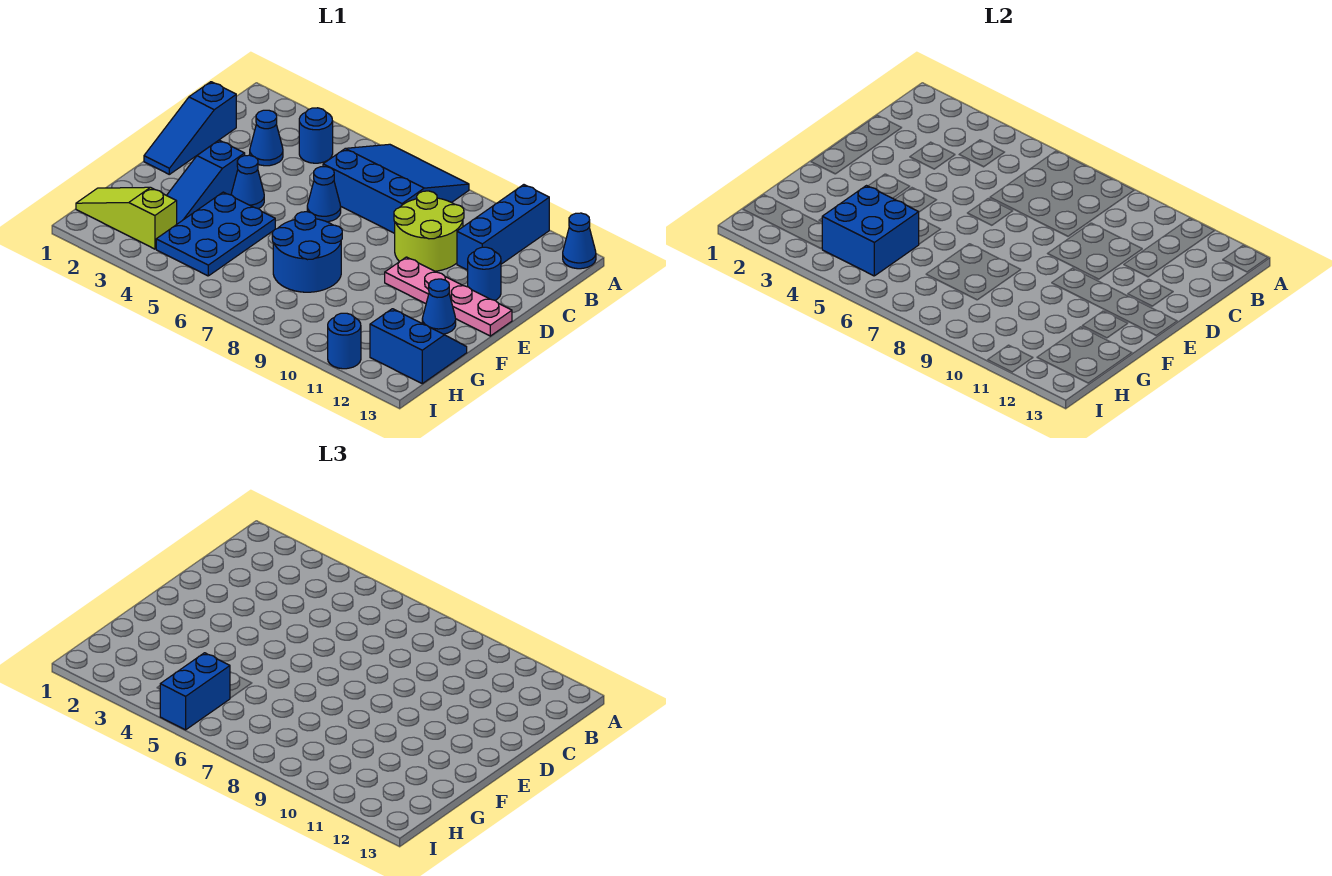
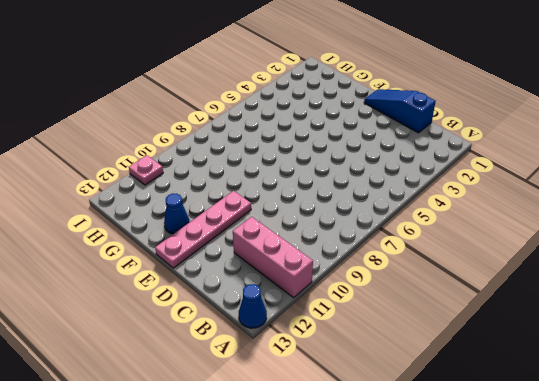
pink 1x3 brick [233,217,313,298] -> blue 1x3 brick [457,185,549,270]
pink 1x1 plate [129,155,163,185] -> blue 1x1 round brick [328,313,361,369]
none -> blue 3x3 slope [323,144,469,233]
none -> blue 1x1 round brick [299,108,333,163]
none -> blue 1x1 cone [250,110,283,166]

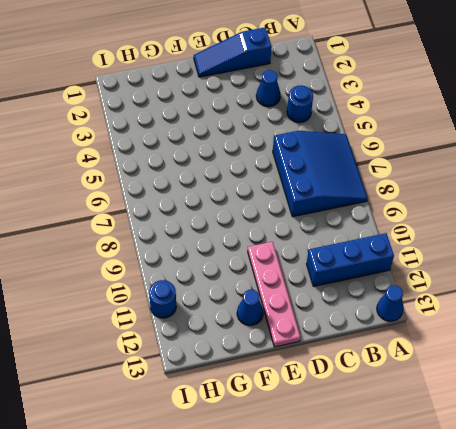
none -> lime 2x2 round brick [394,191,464,271]
none -> blue 1x1 cone [307,167,341,222]
none -> blue 1x1 round brick [468,247,501,300]

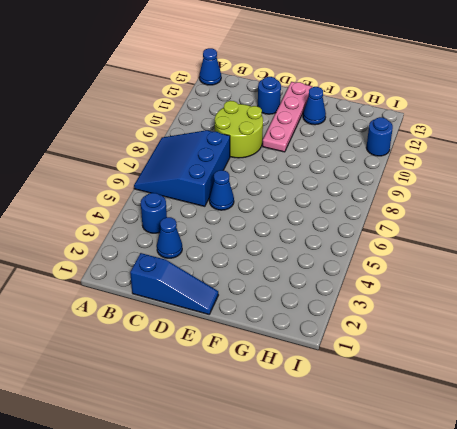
none -> blue 1x3 brick [457,185,549,270]
none -> blue 1x3 slope [167,140,245,224]
none -> blue 1x1 cone [231,155,264,209]

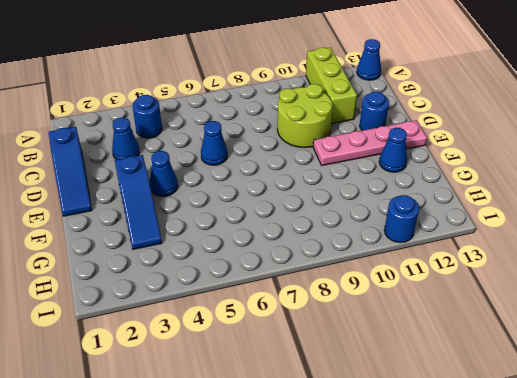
lime 1x3 brick [306,48,357,124] -> blue 1x3 brick [457,185,549,270]
none -> blue 3x3 slope [323,144,469,233]
none -> blue 2x3 plate [156,192,275,276]
none -> blue 2x2 round brick [272,212,342,292]

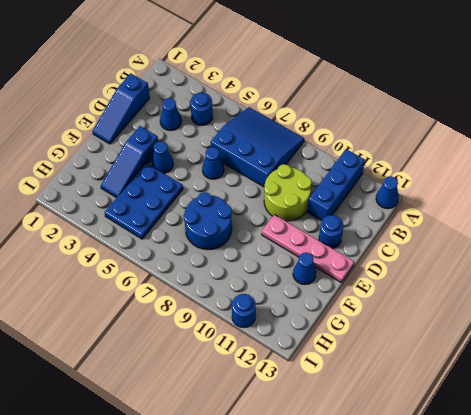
none -> blue 2x2 slope [370,309,467,384]
none -> lime 1x3 slope [76,187,177,249]
none -> blue 2x2 brick [822,186,919,276]

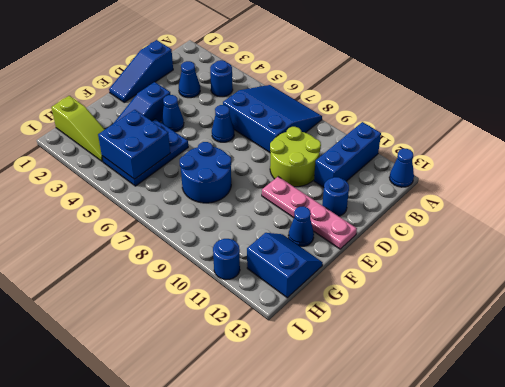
lime 1x3 slope [51,96,105,161] -> lime 1x3 slope turned to [76,187,177,249]
none -> blue 1x2 brick [160,653,230,730]

